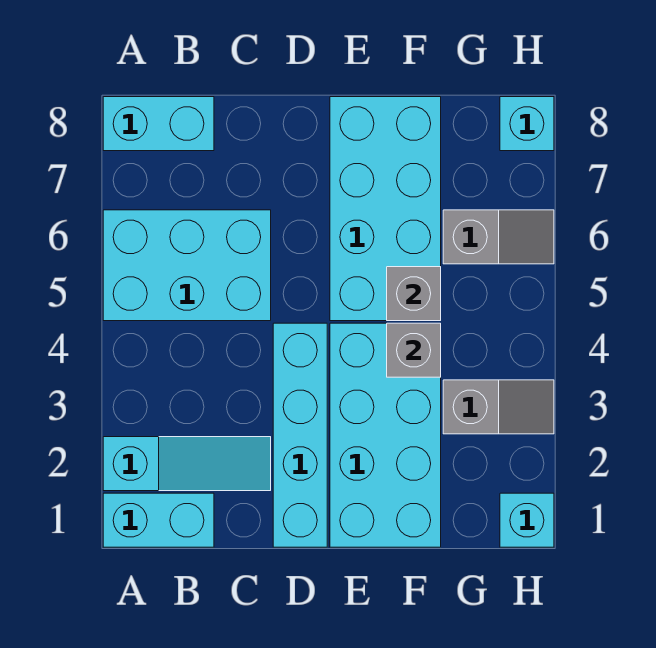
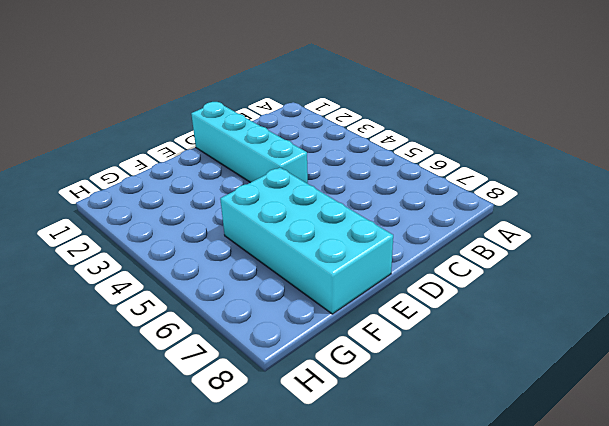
none -> cyan 1x2 brick [103,493,214,547]
none -> cyan 1x3 slope [103,437,271,491]
none -> cyan 2x3 brick [103,210,271,321]

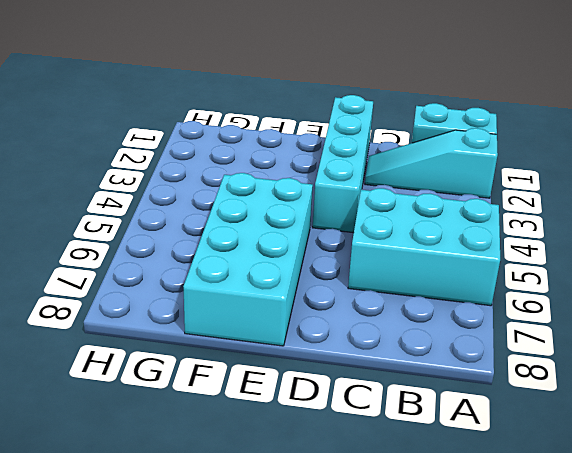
none -> cyan 1x2 brick [103,97,214,151]
none -> cyan 2x4 brick [330,323,441,547]
none -> grey 1x2 slope [443,380,554,434]

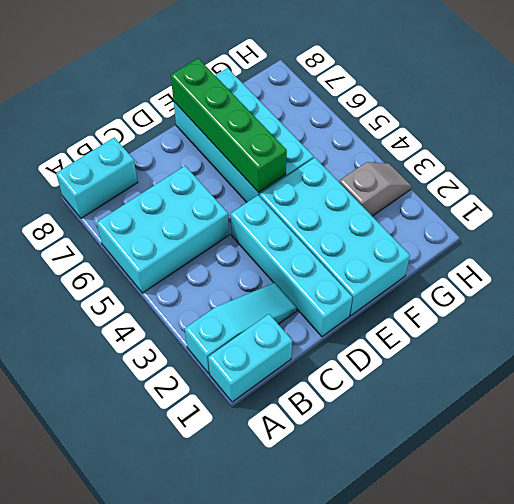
green 1x4 brick [171,58,287,193] -> none
none -> grey 1x2 slope [443,210,554,264]
none -> cyan 1x1 brick [500,493,554,547]
none -> cyan 1x1 brick [500,97,554,151]

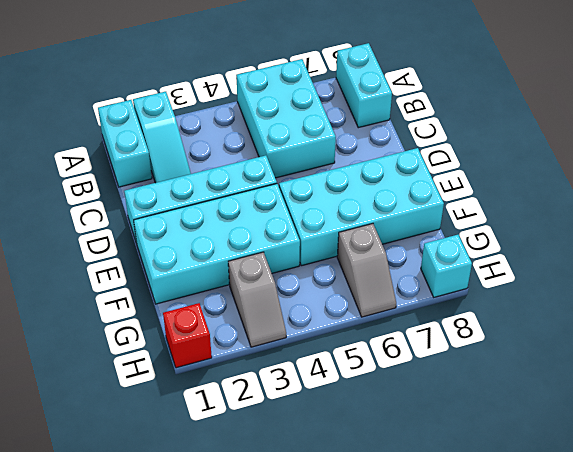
red 1x1 brick [163,303,212,368] -> cyan 1x1 brick [500,493,554,547]
none -> grey 1x1 brick [387,323,441,377]
none -> grey 1x1 brick [387,267,441,321]

